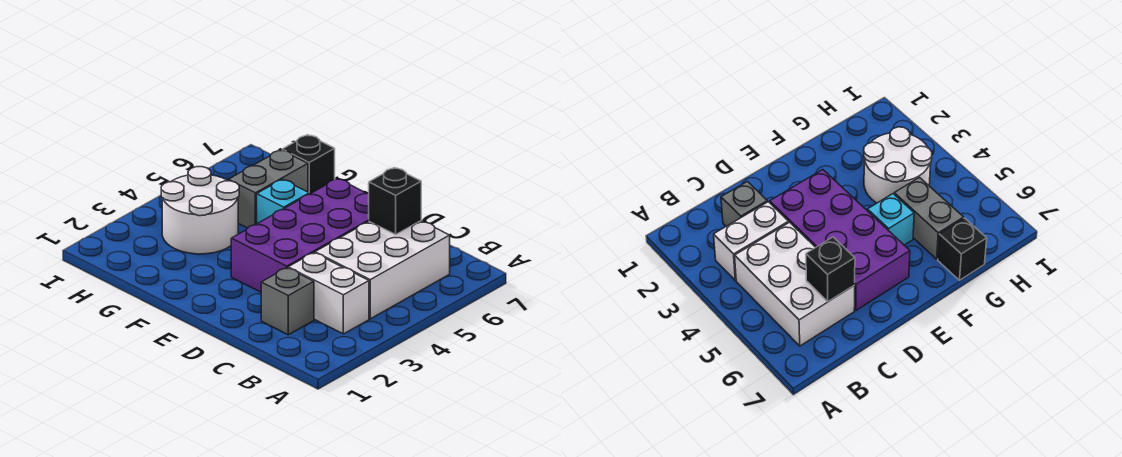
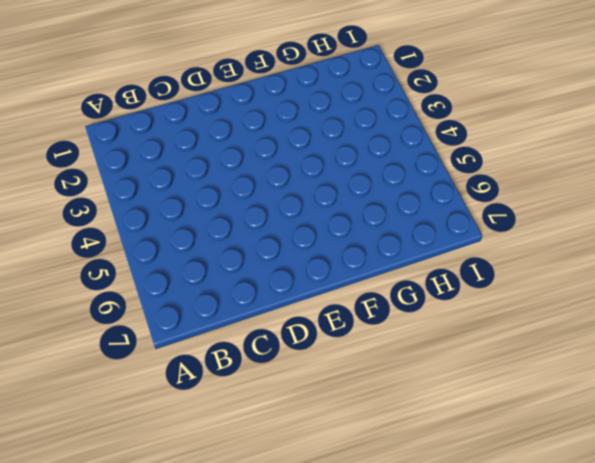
none -> white 1x2 brick [288,253,369,334]
none -> white 2x3 brick [315,221,450,319]

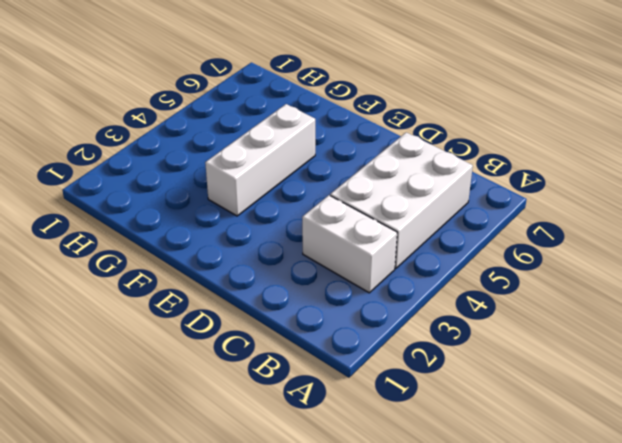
white 1x3 brick [205,104,315,216] -> cyan 1x1 brick [257,179,309,224]
none -> grey 1x1 brick [261,268,314,335]
none -> purple 2x4 brick [231,179,369,292]

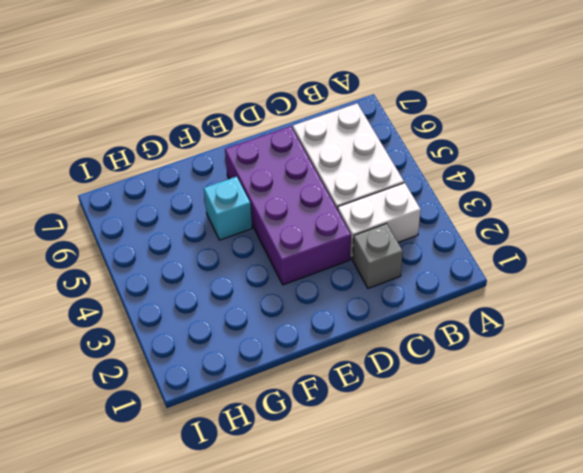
none -> white 2x2 round brick [161,167,239,254]
none -> grey 1x2 brick [228,150,308,228]

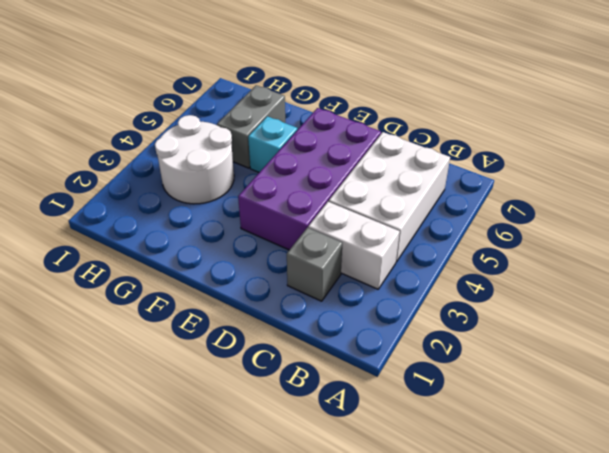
none -> black 1x1 brick [282,135,335,194]
none -> black 1x1 brick [369,168,421,235]

